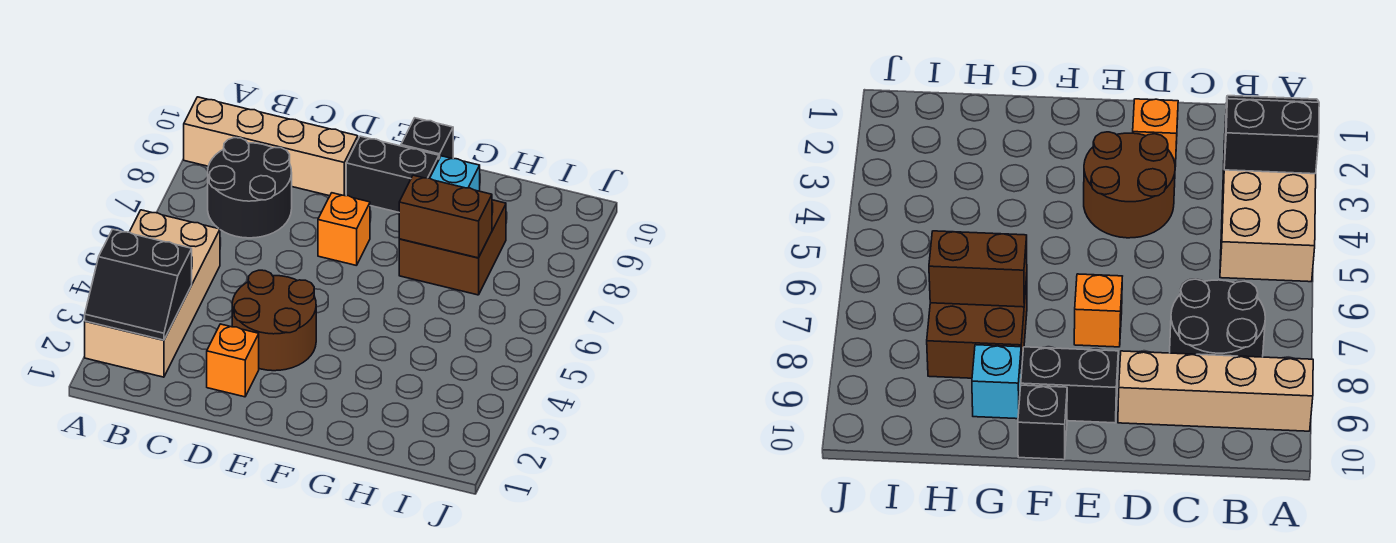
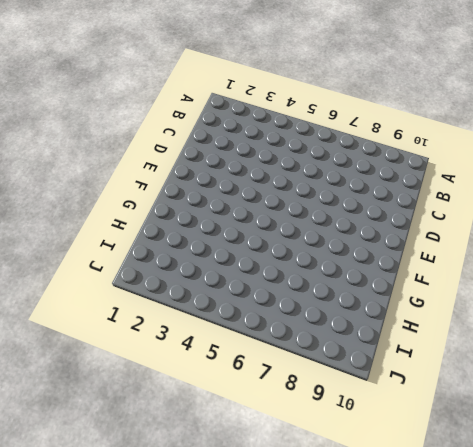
none -> tan 2x4 brick [85,210,220,377]
none -> tan 1x4 brick [184,97,358,196]
none -> black 2x2 round brick [208,138,292,238]

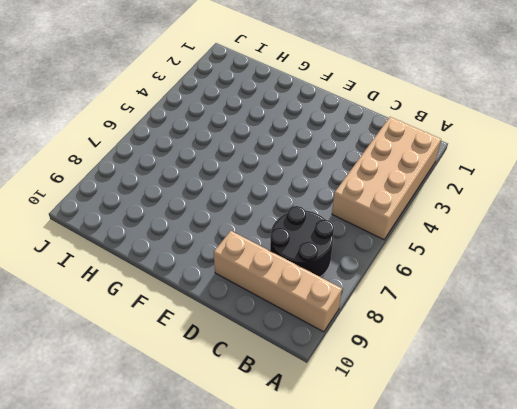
none -> orange 1x1 brick [207,324,259,397]
none -> brown 2x2 round brick [232,270,316,371]
none -> orange 1x1 brick [318,193,370,266]

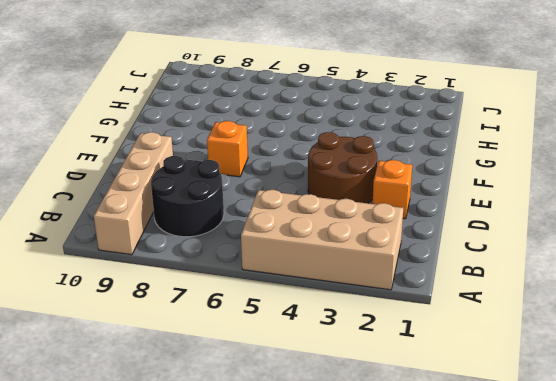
none -> black 1x2 brick [346,136,439,212]
none -> black 1x1 brick [401,118,453,159]
none -> brown 2x2 brick [399,200,506,295]

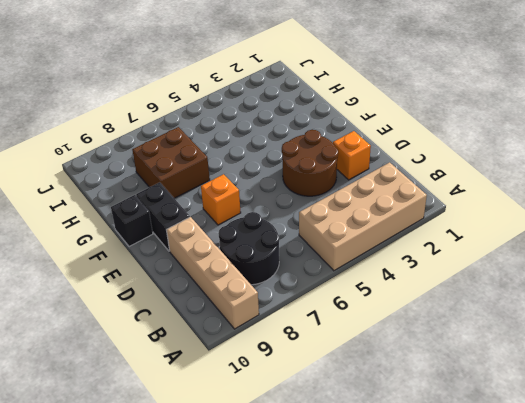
none -> cyan 1x1 brick [430,156,480,191]
none -> black 2x2 slope [85,229,192,340]
none -> brown 1x2 brick [399,175,492,258]

